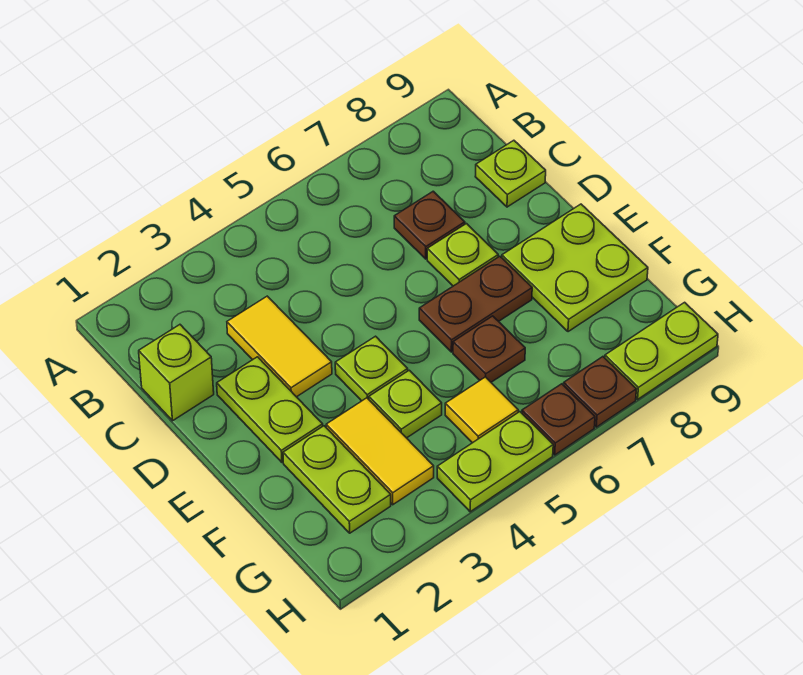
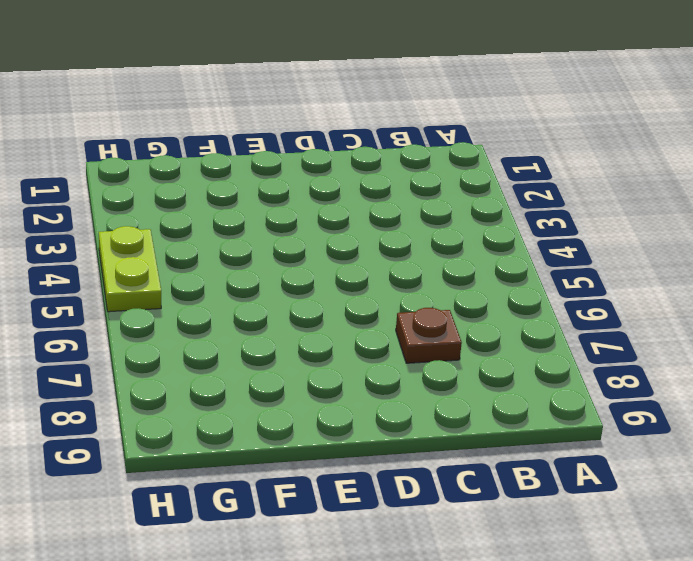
none -> lime 1x1 brick [139,325,214,421]
none -> yellow 1x2 tile [227,296,332,397]
none -> lime 1x1 plate [475,140,546,207]

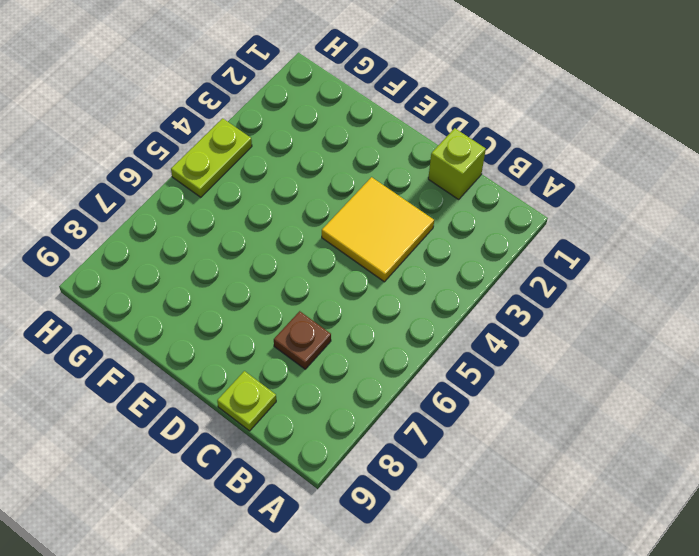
yellow 2x2 tile [322,177,434,282] -> yellow 1x2 tile [227,296,332,397]
none -> lime 1x2 plate [217,357,323,462]
none -> lime 1x1 plate [427,224,498,286]
none -> lime 1x1 plate [335,336,408,401]

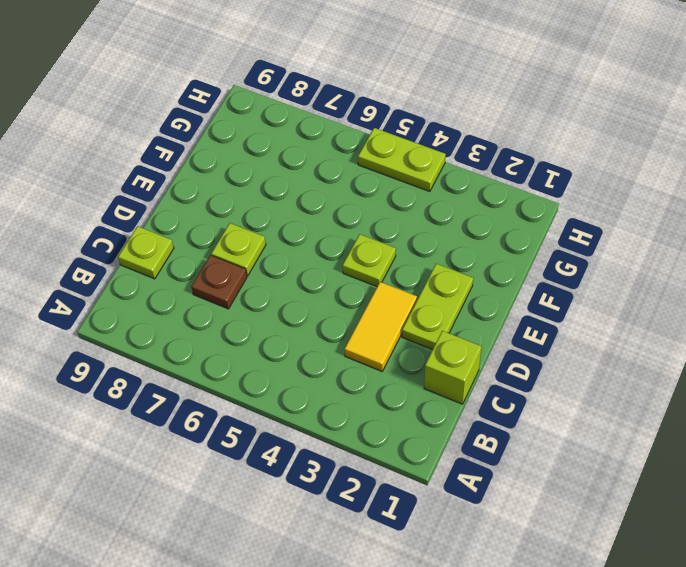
none -> brown 1x2 plate [419,256,532,352]
none -> lime 2x2 plate [502,204,648,332]
none -> lime 1x2 plate [283,426,391,533]

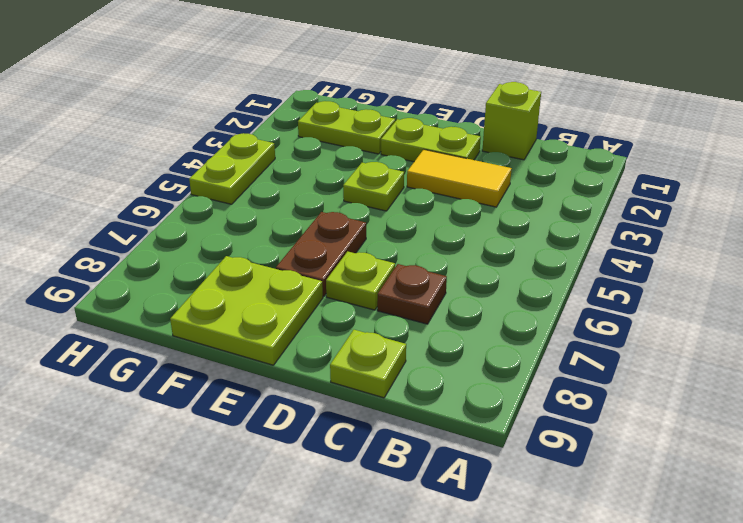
none -> yellow 1x2 tile [326,398,434,505]
none -> lime 1x1 plate [369,370,442,438]
none -> brown 1x1 plate [453,316,525,382]

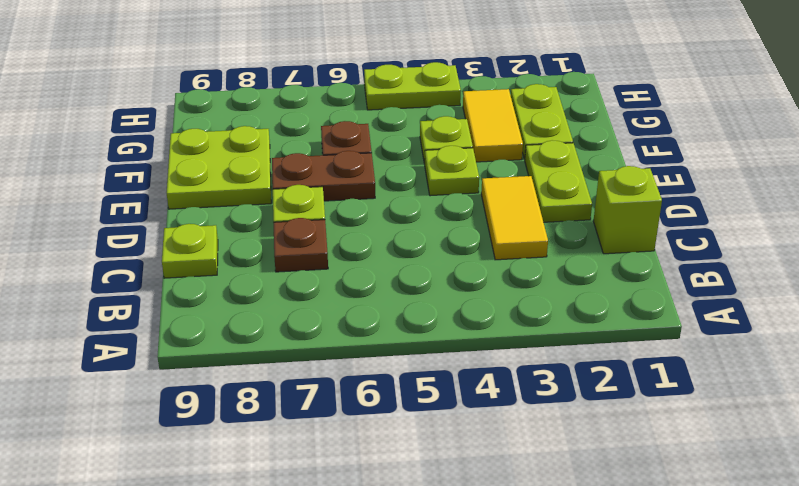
none -> yellow 1x1 tile [445,377,518,443]
none -> brown 1x1 plate [522,384,595,455]
none -> brown 1x1 plate [564,357,636,427]

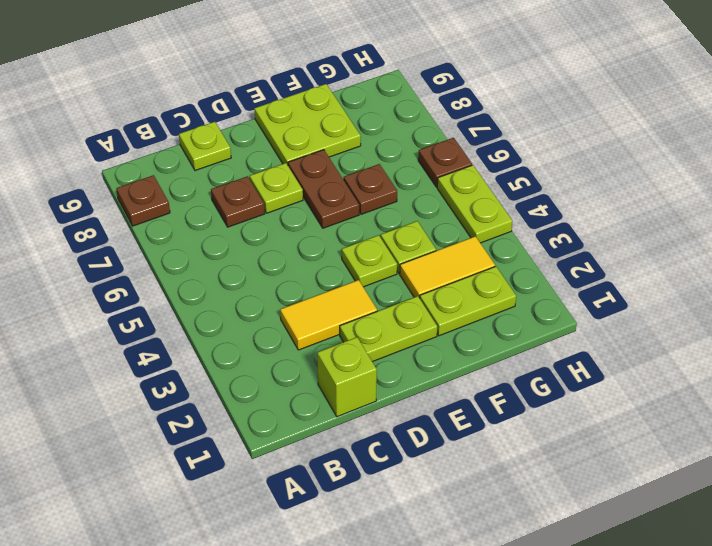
brown 1x1 plate [116,175,170,226] -> brown 1x1 plate moved to [564,357,636,427]
none -> yellow 1x1 tile [445,377,518,443]
none -> lime 1x2 plate [605,302,718,399]

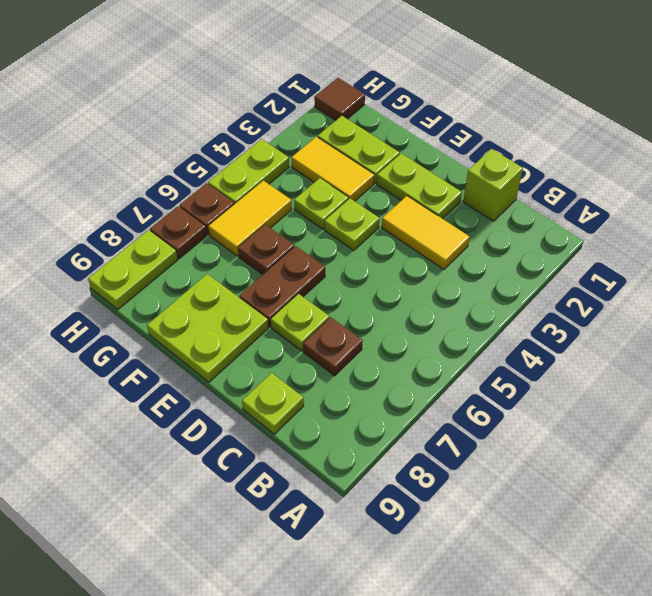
yellow 1x2 tile [208,181,292,256] -> yellow 1x1 tile [445,377,518,443]
brown 1x1 tile [314,78,365,120] -> none

